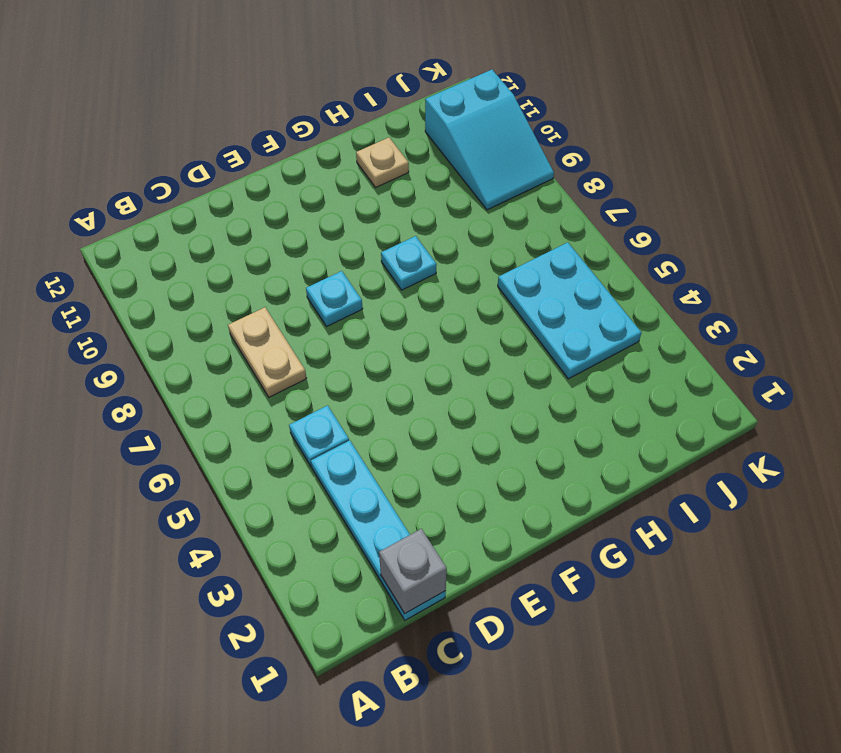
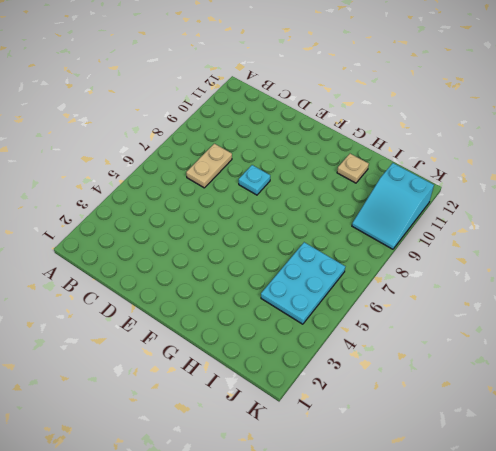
none -> cyan 1x4 plate [311,440,446,620]
none -> cyan 1x1 plate [289,405,349,467]

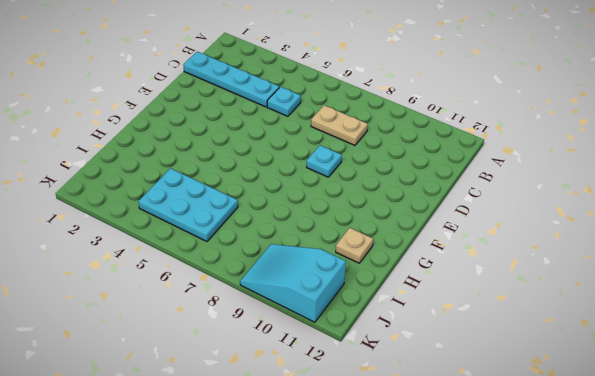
none -> cyan 1x1 plate [381,236,437,290]
none -> grey 1x1 brick [379,529,447,613]

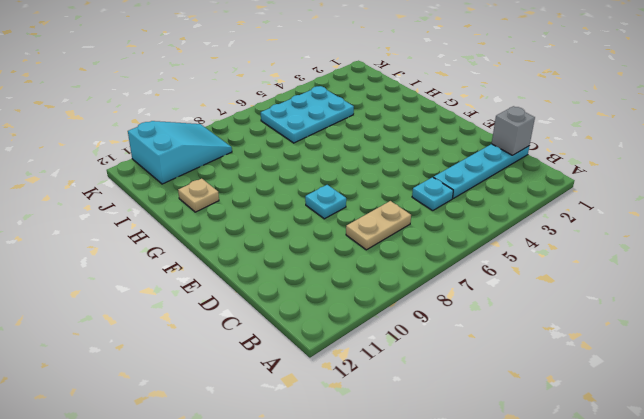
none -> cyan 1x1 plate [381,236,437,290]

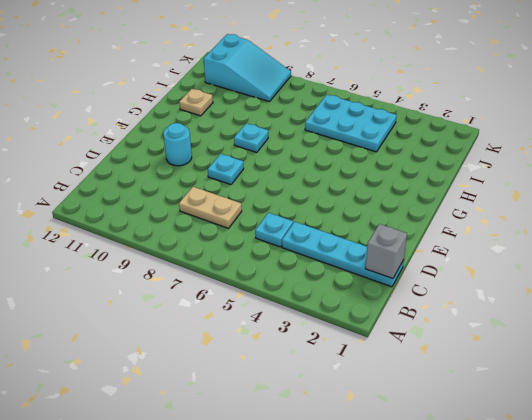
cyan 1x1 round brick [163,123,192,166] -> none

